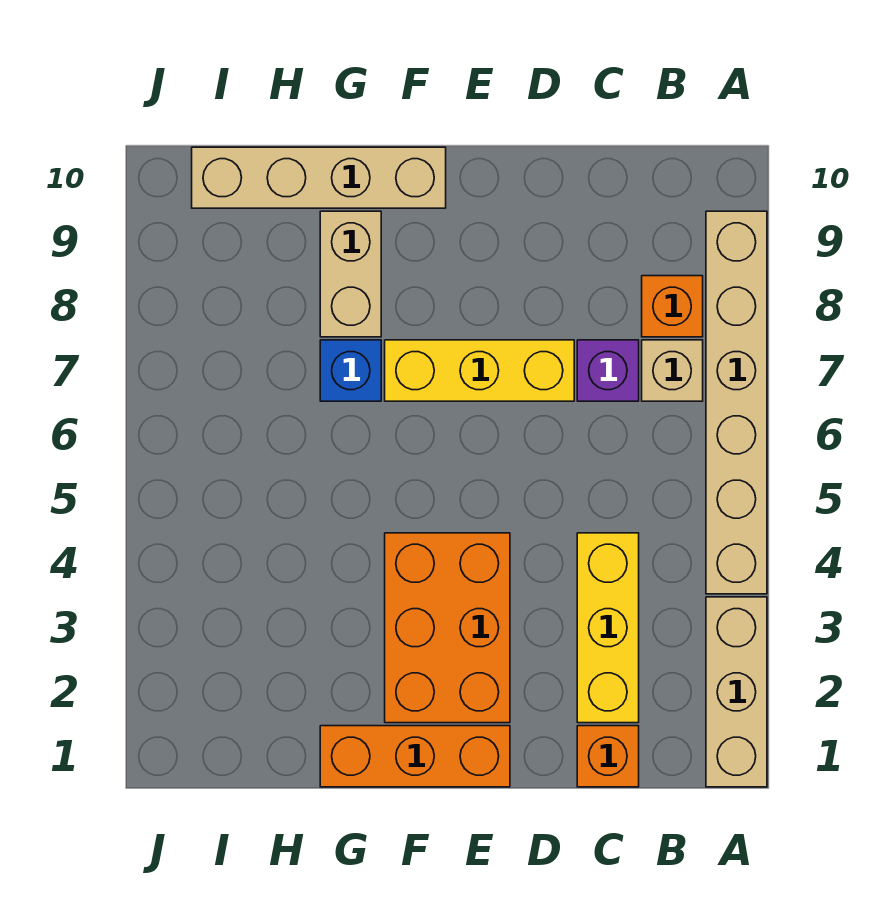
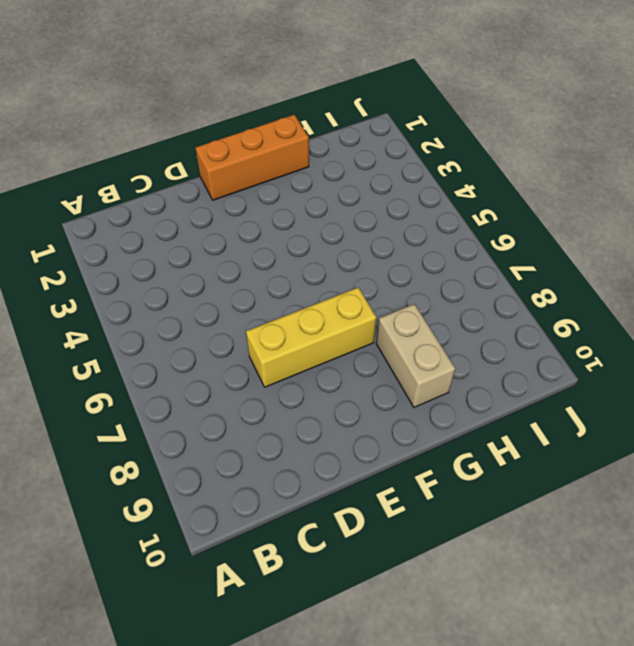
none -> tan 1x3 brick [706,597,767,787]
none -> tan 1x6 brick [706,211,767,594]
none -> tan 1x1 brick [642,340,703,401]

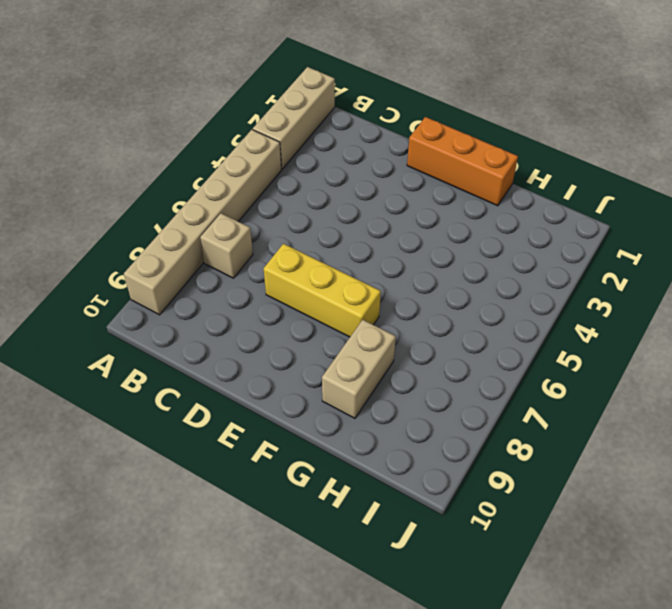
none -> orange 1x1 brick [642,276,703,337]
none -> orange 1x1 brick [577,726,639,787]
none -> yellow 1x3 brick [577,533,639,723]

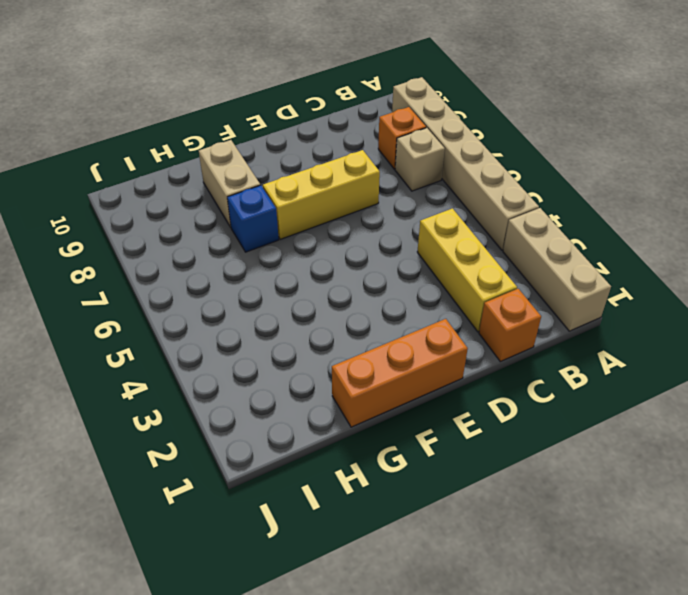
none -> purple 1x1 brick [577,340,639,401]
none -> orange 2x3 brick [385,533,510,723]
none -> tan 1x4 brick [192,147,446,208]

